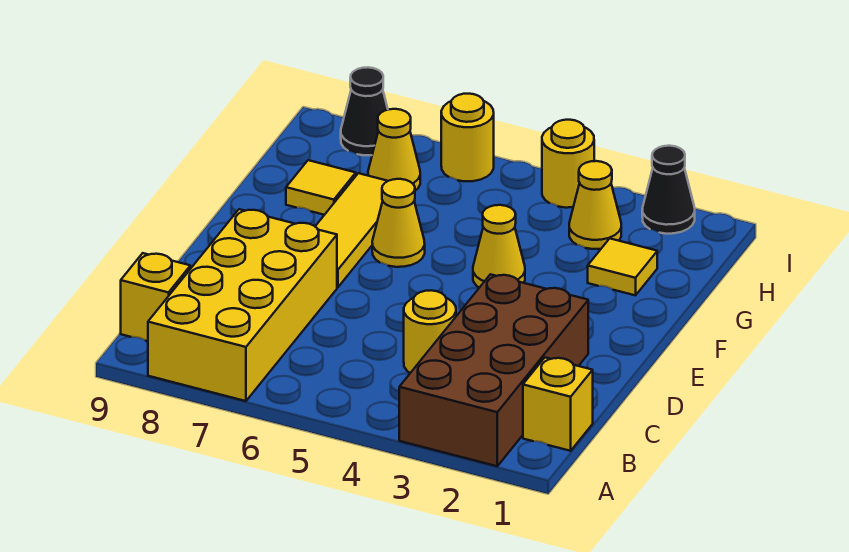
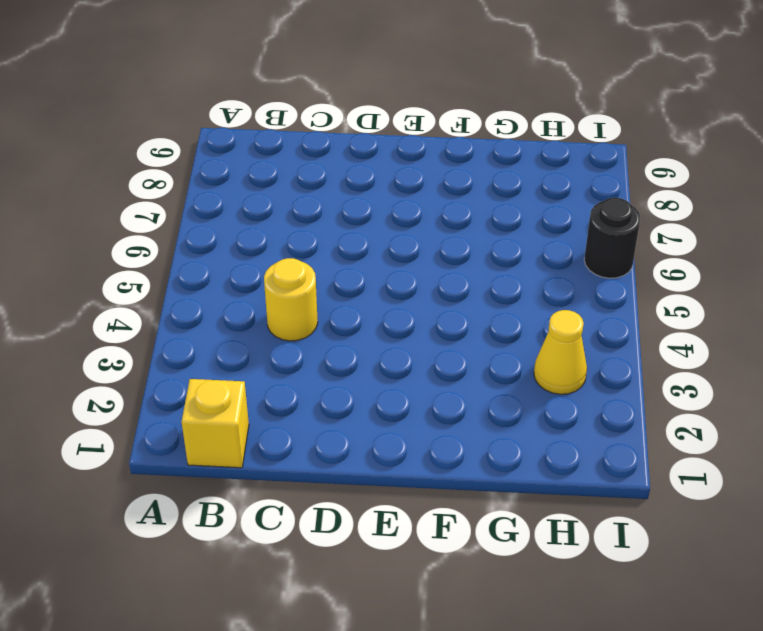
black 1x1 round brick [584,198,640,278] -> yellow 1x1 round brick [441,94,494,181]
none -> brown 2x4 brick [399,274,588,466]
none -> yellow 2x4 brick [148,209,337,401]
none -> yellow 1x1 brick [121,253,190,341]

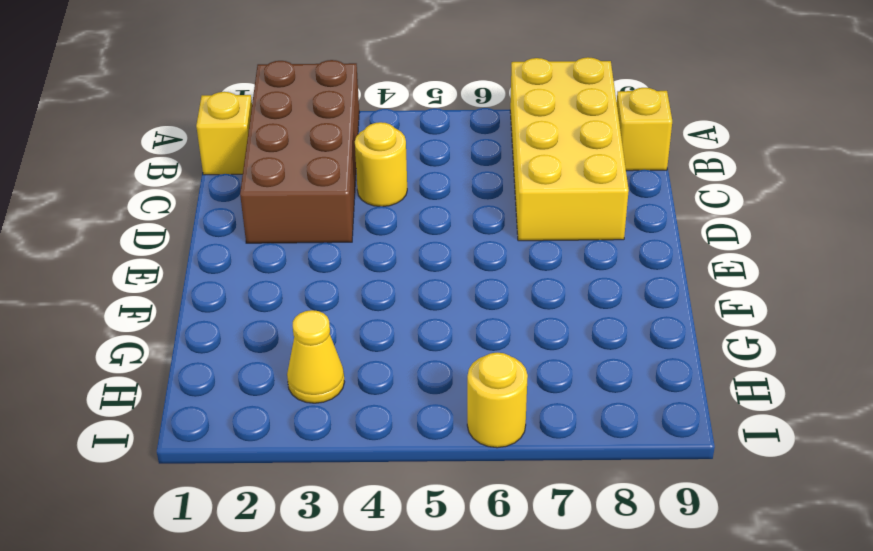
none -> yellow 1x3 tile [315,173,387,287]
none -> yellow 1x1 cone [473,205,525,288]
none -> yellow 1x1 cone [372,179,425,267]

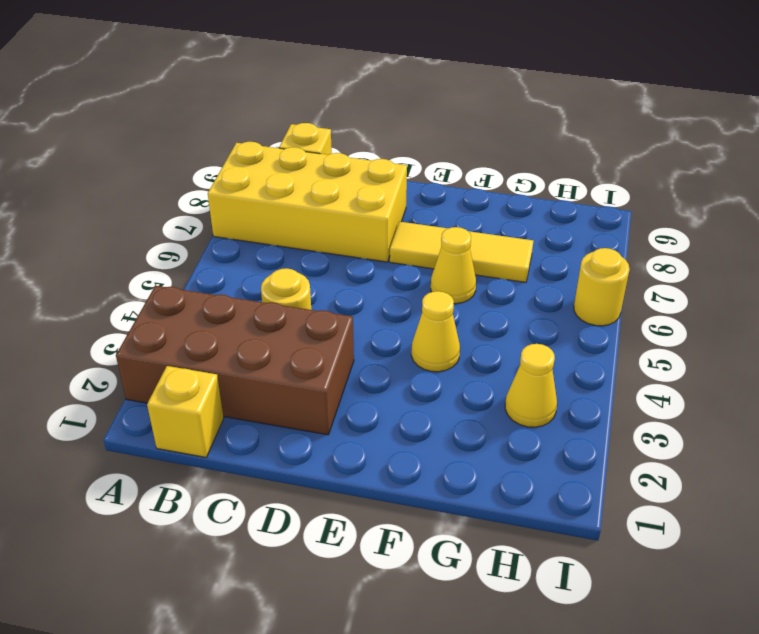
none -> yellow 1x1 tile [588,239,657,295]
none -> yellow 1x1 tile [286,160,356,215]
none -> yellow 1x1 cone [368,109,420,191]

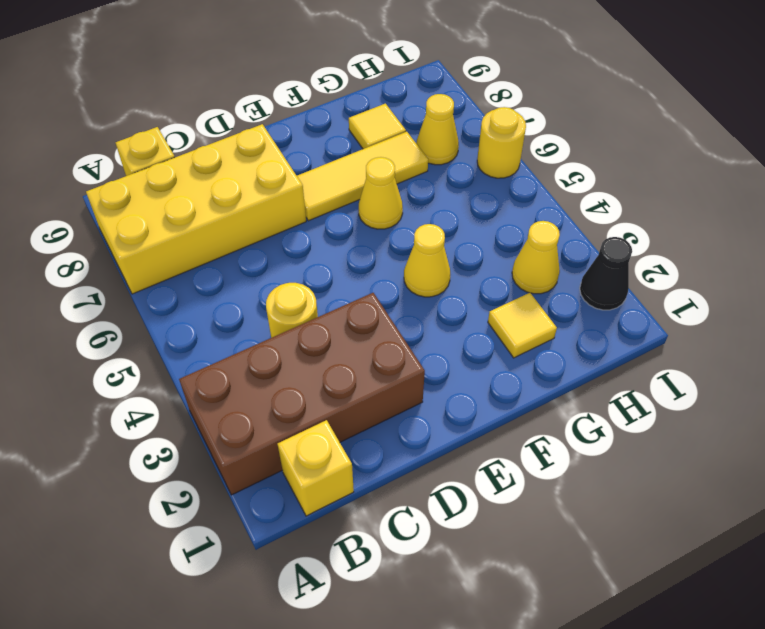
none -> yellow 1x1 round brick [542,120,594,208]
none -> black 1x1 cone [341,67,388,155]

